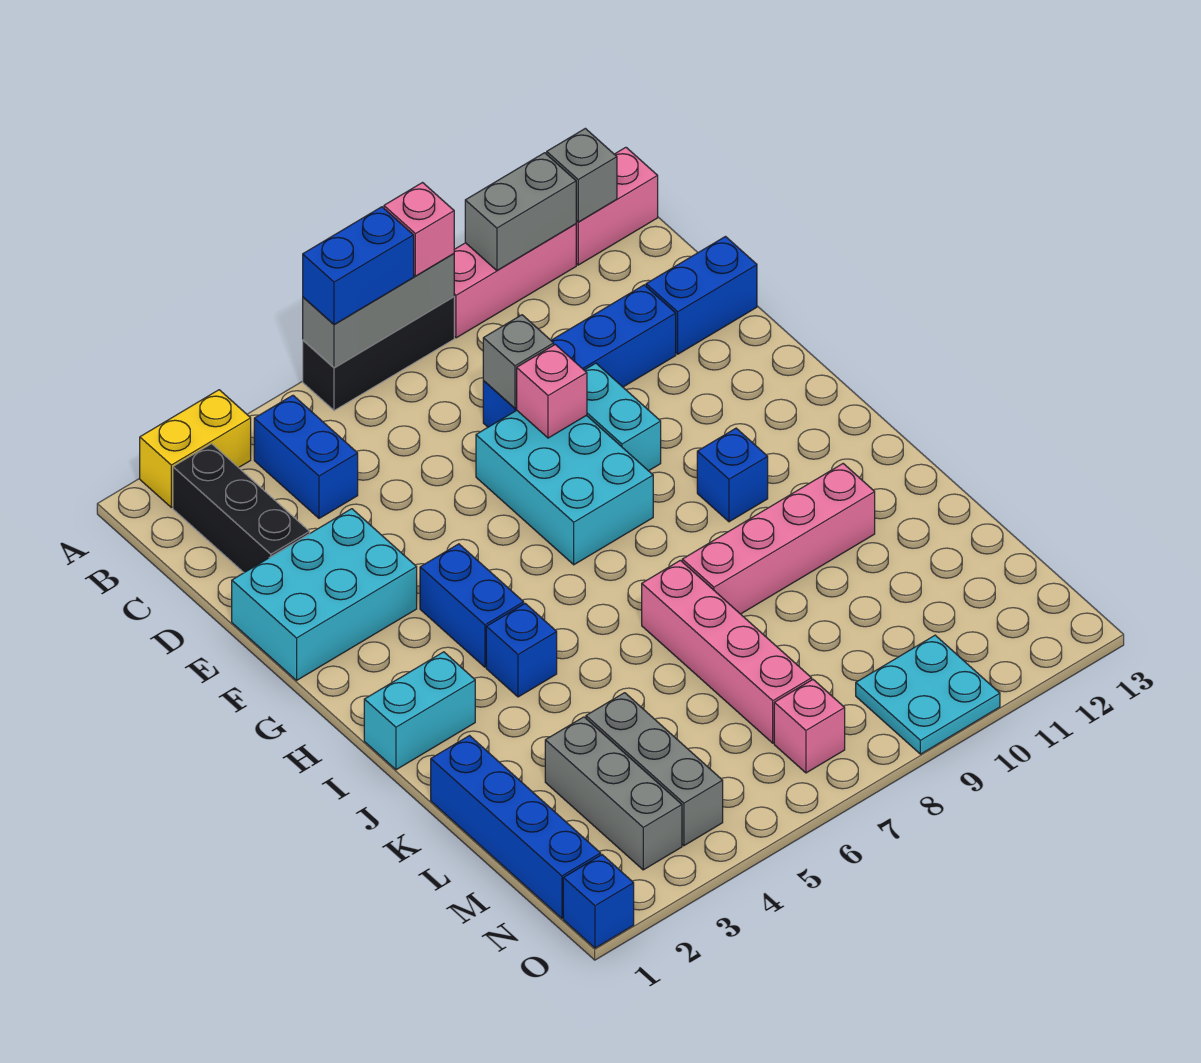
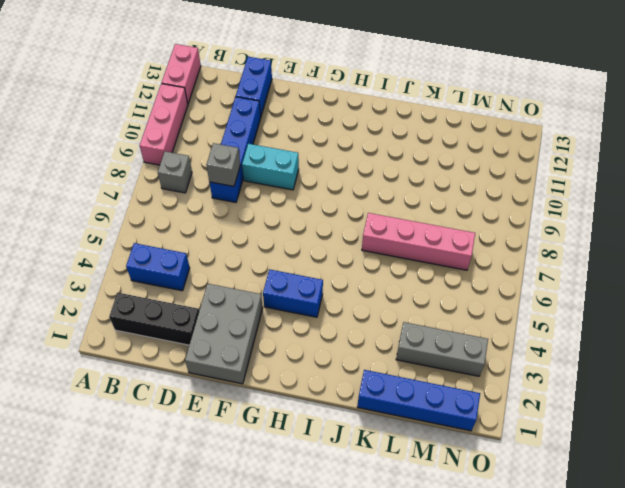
grey 1x1 brick [158,151,192,193] -> grey 1x1 brick moved to [547,128,617,222]
grey 2x3 brick [185,284,263,384] -> cyan 2x3 brick [232,509,417,680]
none -> yellow 1x2 brick [140,390,251,507]
none -> black 1x3 brick [303,297,454,411]
none -> cyan 2x3 brick [476,410,653,565]
none -> blue 1x1 brick [697,428,768,522]

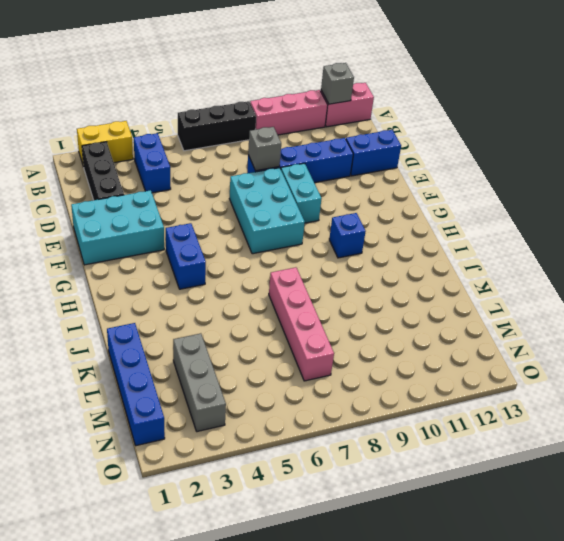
none -> cyan 1x2 brick [364,652,475,770]
none -> blue 1x1 brick [486,604,557,697]
none -> pink 1x4 brick [682,464,875,614]
none -> grey 1x3 brick [586,693,723,846]

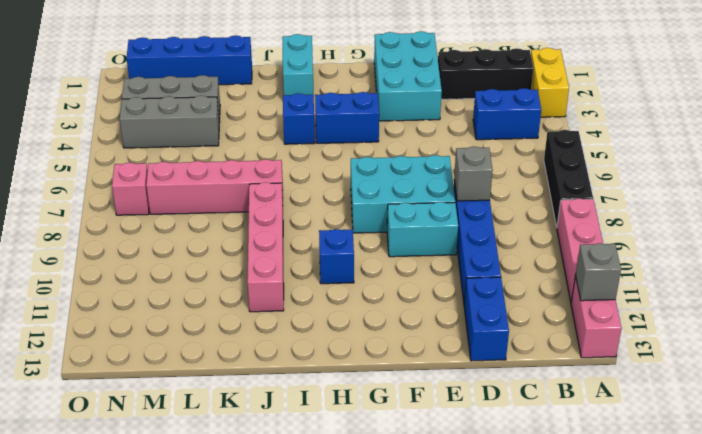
none -> cyan 2x2 plate [856,635,1000,754]
none -> blue 1x1 brick [563,855,634,948]
none -> grey 1x3 brick [303,254,454,368]
none -> grey 1x2 brick [465,153,576,271]

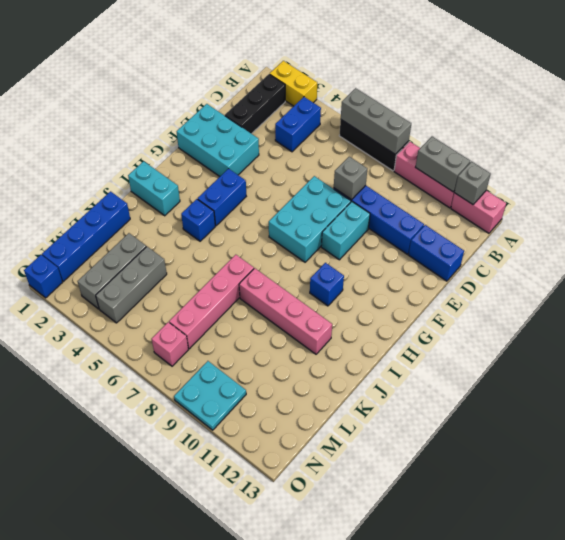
none -> pink 1x1 brick [517,345,587,438]
none -> blue 1x2 brick [303,207,414,325]
none -> pink 1x1 brick [384,183,454,276]

